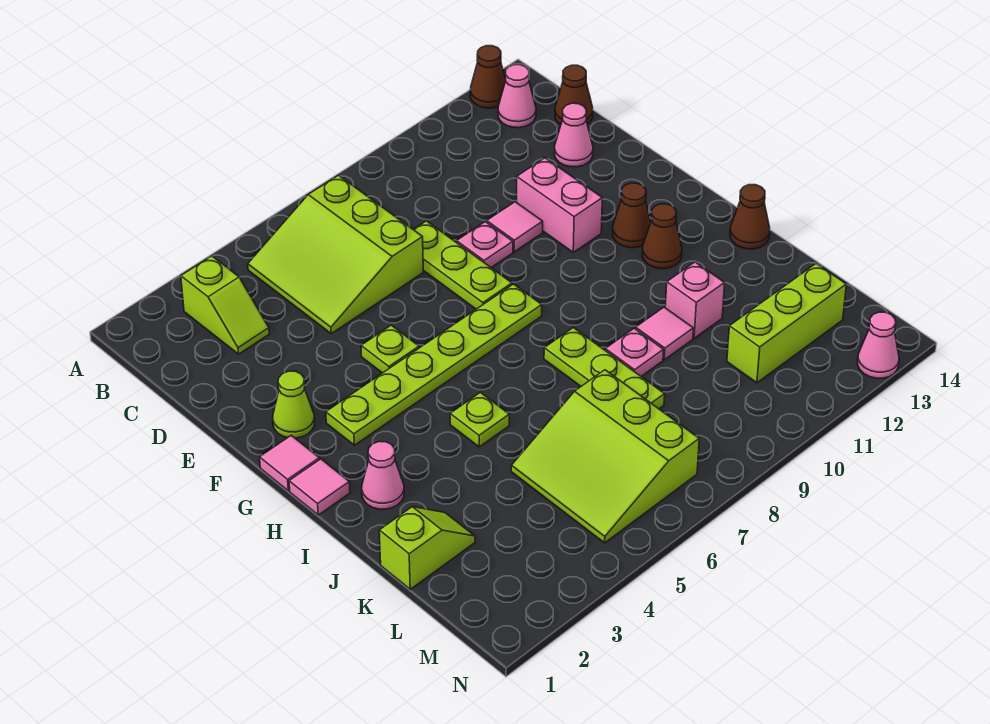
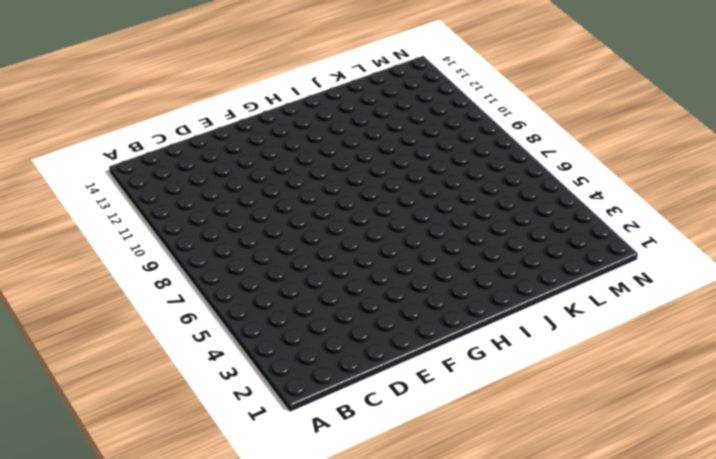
none -> brown 1x1 cone [470,46,506,108]
none -> lime 1x2 slope [181,256,269,354]
none -> lime 3x3 slope [248,175,423,334]

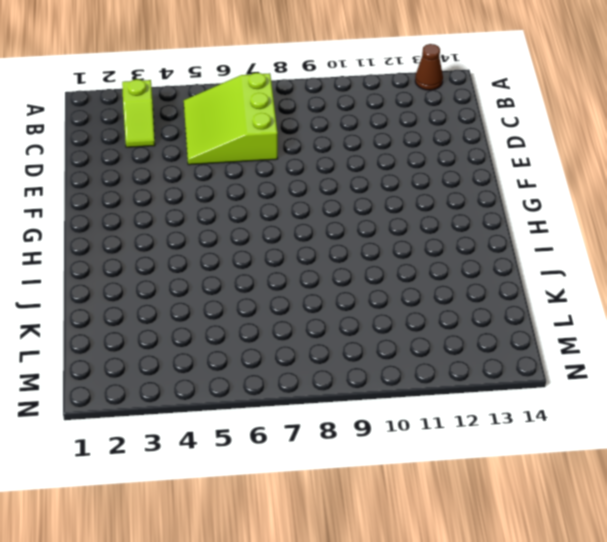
none -> pink 1x1 cone [498,65,536,128]
none -> brown 1x1 cone [555,65,593,125]
none -> lime 1x3 plate [413,221,512,309]

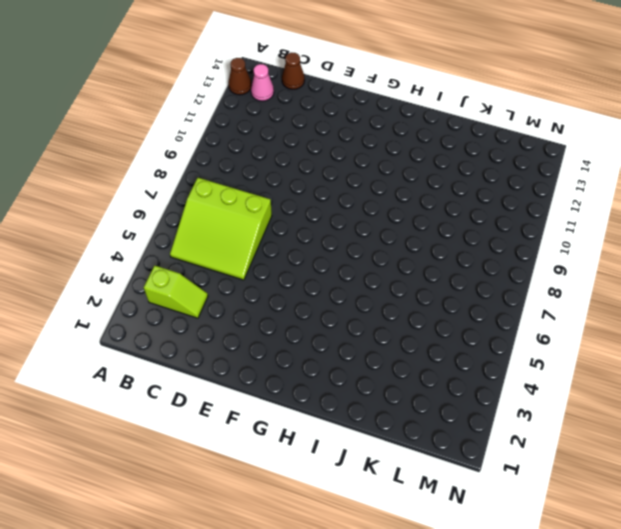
none -> lime 1x3 plate [413,221,512,309]
none -> pink 1x1 cone [555,103,593,167]
none -> pink 1x1 plate [457,222,513,267]

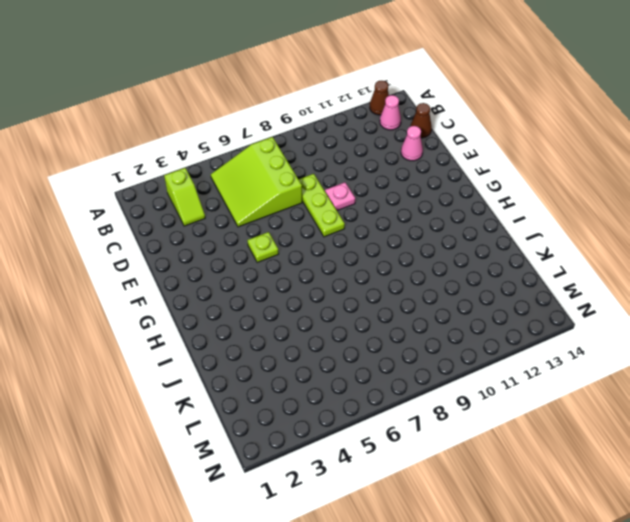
none -> pink 1x1 tile [487,202,543,252]
none -> pink 1x2 brick [517,158,602,252]
none -> lime 1x1 cone [273,371,315,438]

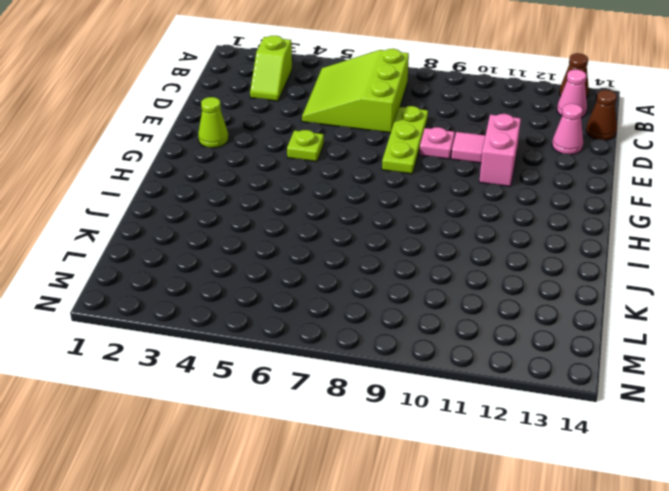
none -> pink 1x1 tile [260,435,320,491]
none -> lime 1x6 plate [326,284,542,445]
none -> brown 1x1 cone [613,183,651,248]

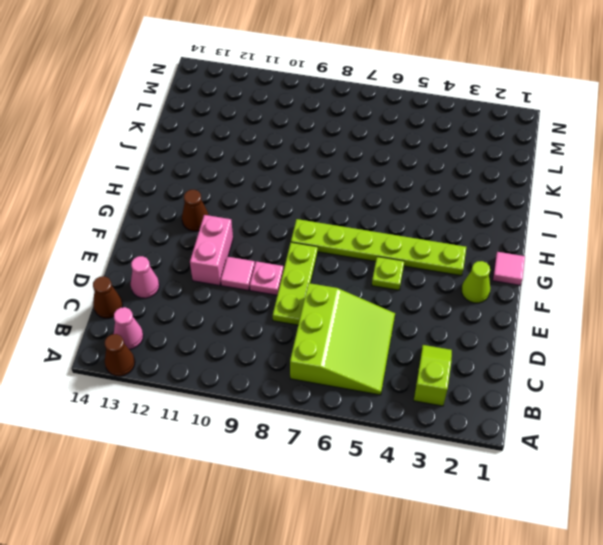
none -> pink 1x1 tile [289,459,350,515]
none -> brown 1x1 cone [642,204,682,269]
none -> pink 1x1 cone [362,442,404,509]

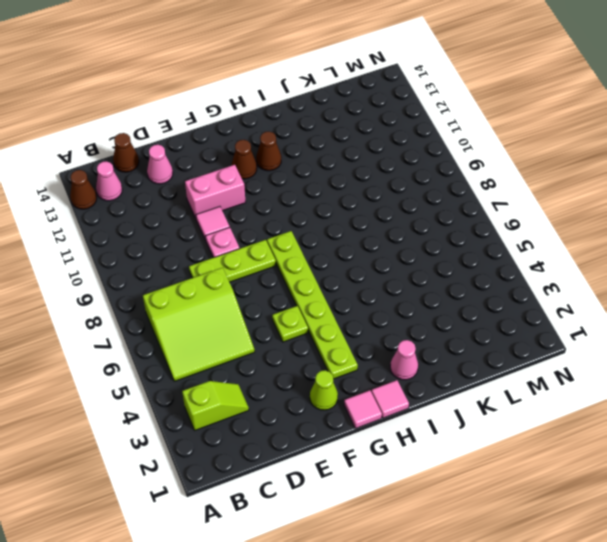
none -> lime 1x1 plate [450,392,509,447]
none -> lime 1x3 plate [544,328,665,409]
none -> brown 1x1 cone [730,185,770,249]

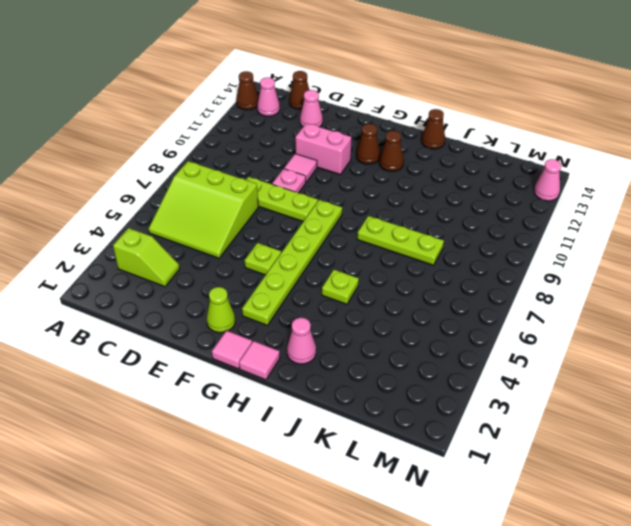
none -> pink 1x1 plate [605,328,664,376]
none -> pink 1x1 tile [636,307,693,360]
none -> pink 1x1 brick [665,262,725,338]

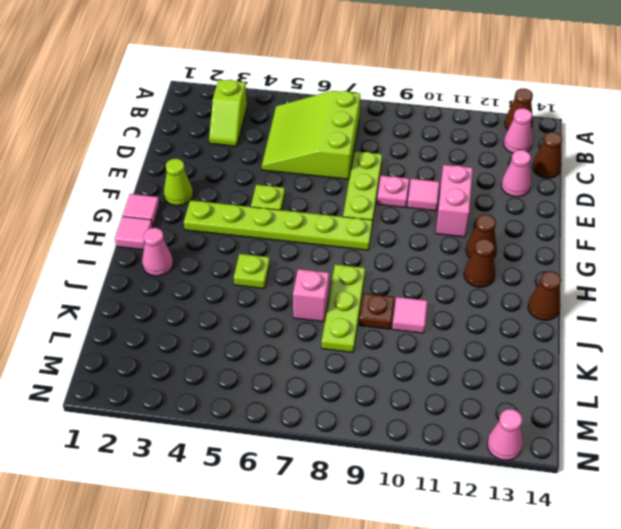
pink 1x1 brick [293,269,329,322] -> pink 1x1 brick moved to [665,262,725,338]
brown 1x1 plate [359,293,394,329] -> pink 1x1 plate [605,328,664,376]
none -> lime 1x2 slope [379,507,475,589]
none -> lime 3x3 slope [511,370,699,543]
none -> lime 1x3 brick [727,264,846,383]

